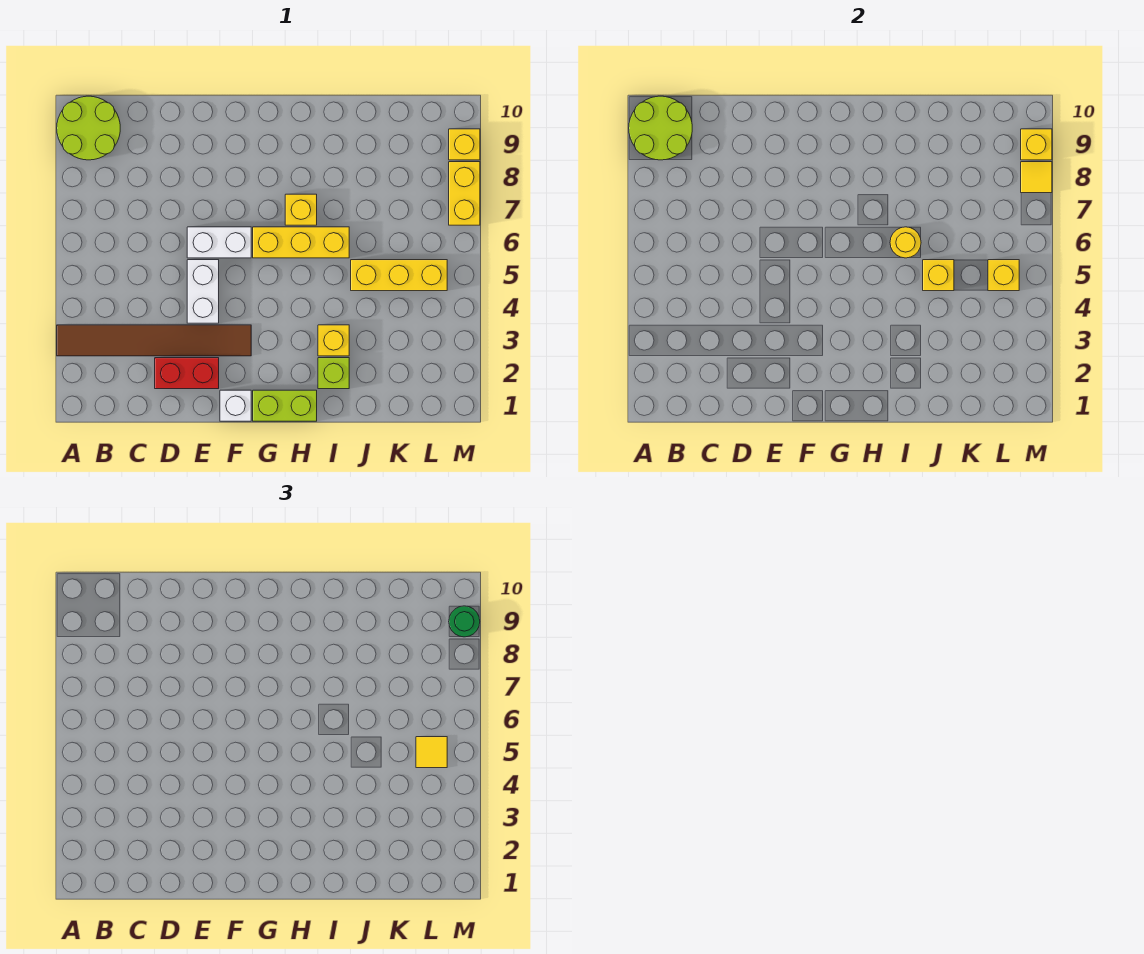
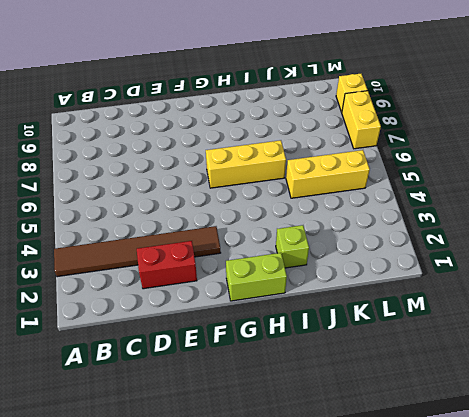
none -> lime 2x2 round brick [57,96,120,160]
none -> white 1x2 brick [187,260,219,323]
none -> white 1x2 brick [187,227,251,258]

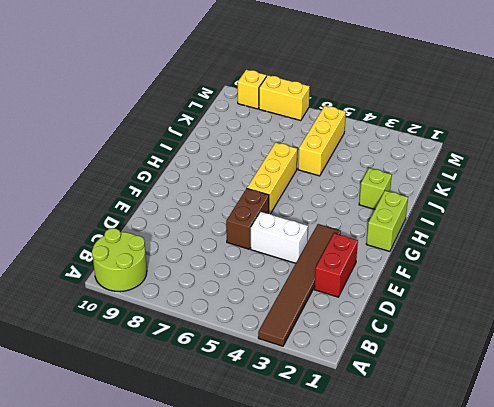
brown 1x2 brick [226,189,269,249] -> white 1x2 brick [187,227,251,258]
none -> white 1x1 brick [220,390,251,421]
none -> yellow 1x1 brick [285,194,317,225]
none -> yellow 1x1 brick [318,325,349,356]

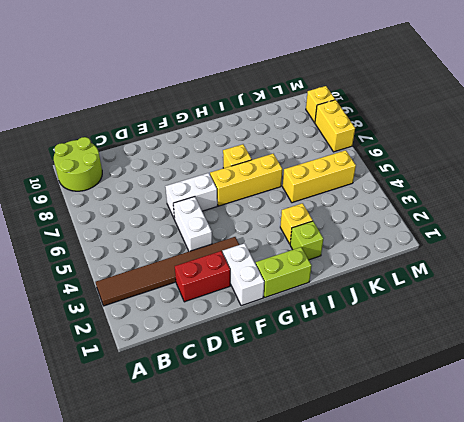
white 1x2 brick [222,243,264,306] -> white 1x1 brick [220,390,251,421]
none -> lime 2x2 round brick [629,96,692,160]
none -> yellow 1x1 round brick [890,227,921,258]
none -> yellow 1x1 brick [923,260,954,291]

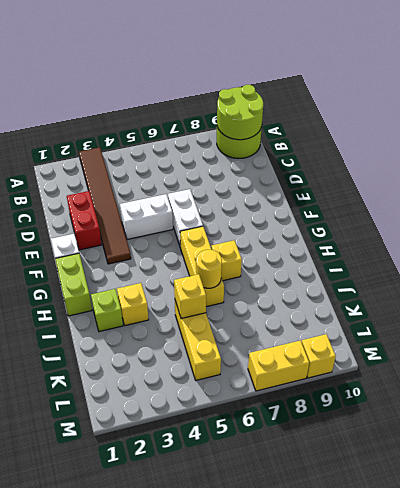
none -> yellow 1x1 brick [988,260,1019,291]
none -> yellow 1x1 tile [1021,162,1052,193]
none -> yellow 1x1 brick [1021,129,1052,160]

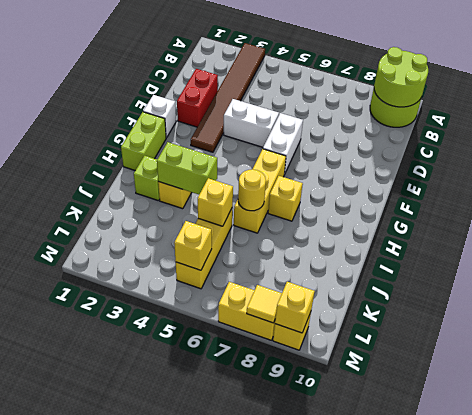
lime 1x2 brick [157,142,217,195] -> none
none -> yellow 1x1 tile [416,737,447,768]
none -> green 1x1 round brick [449,606,480,637]

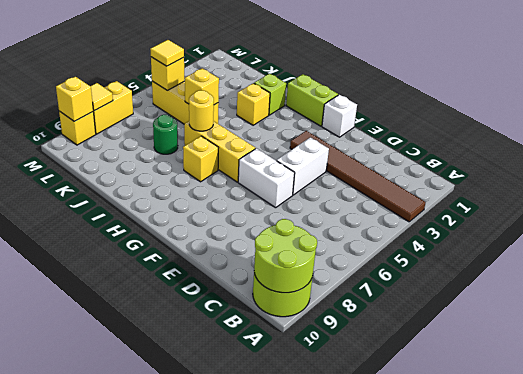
green 1x1 round brick [153,115,178,154] -> green 1x1 round brick moved to [449,606,480,637]
none -> red 1x2 brick [155,358,219,389]

